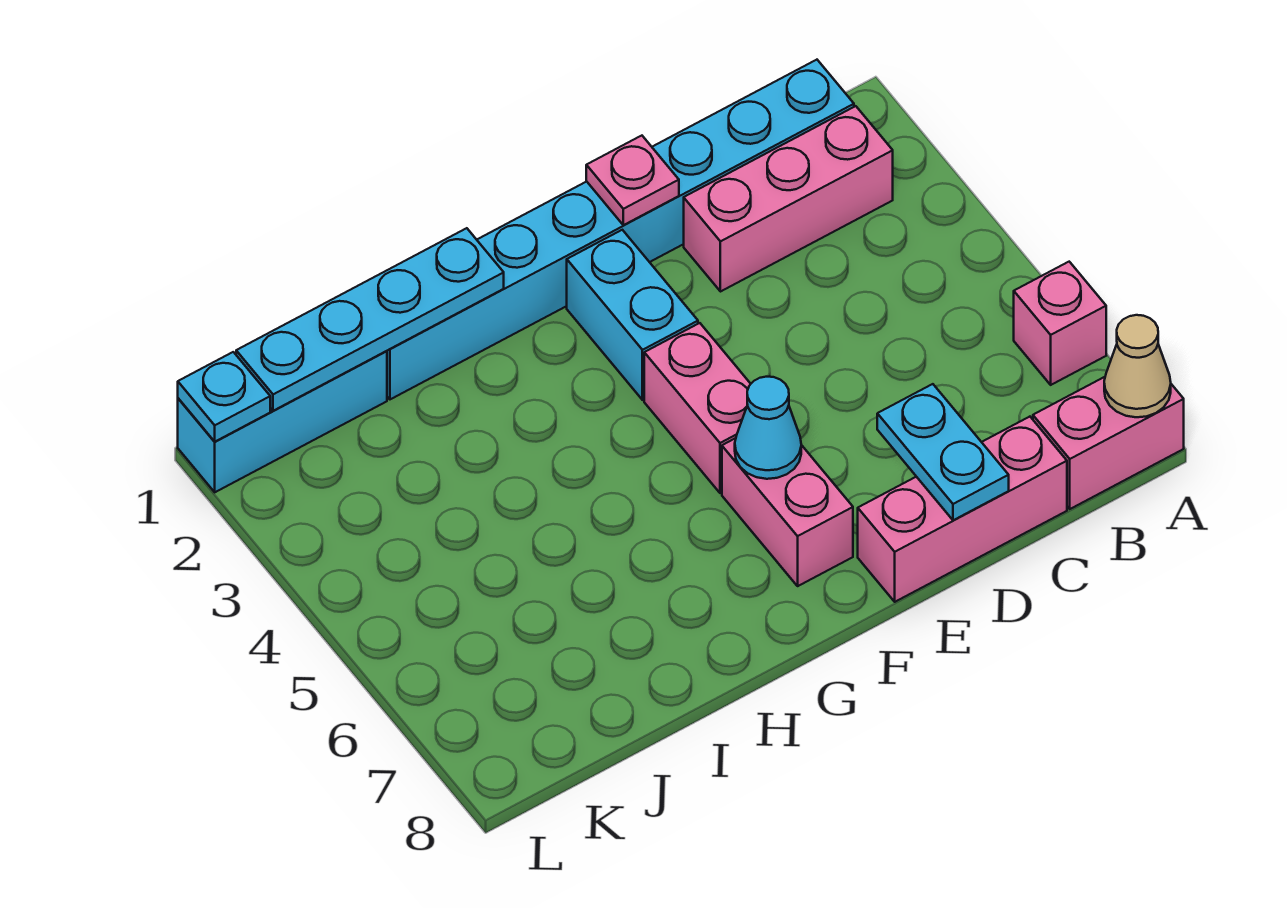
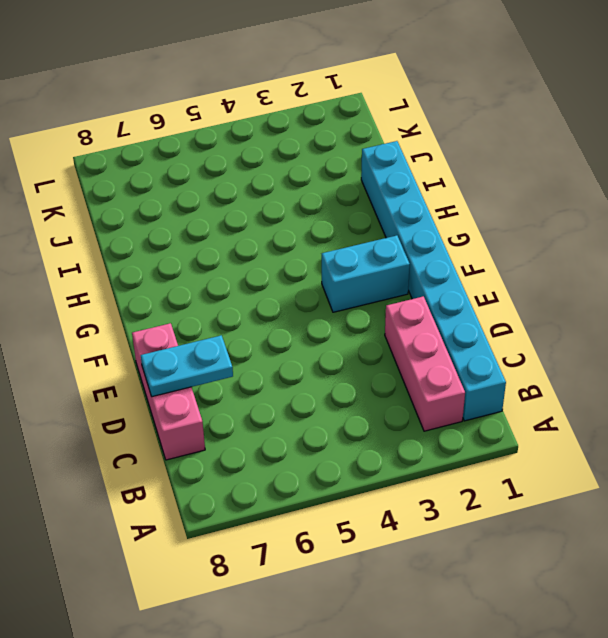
none -> pink 1x1 brick [1014,262,1106,385]
none -> pink 1x2 brick [1033,377,1184,509]
none -> pink 1x2 brick [644,323,750,493]

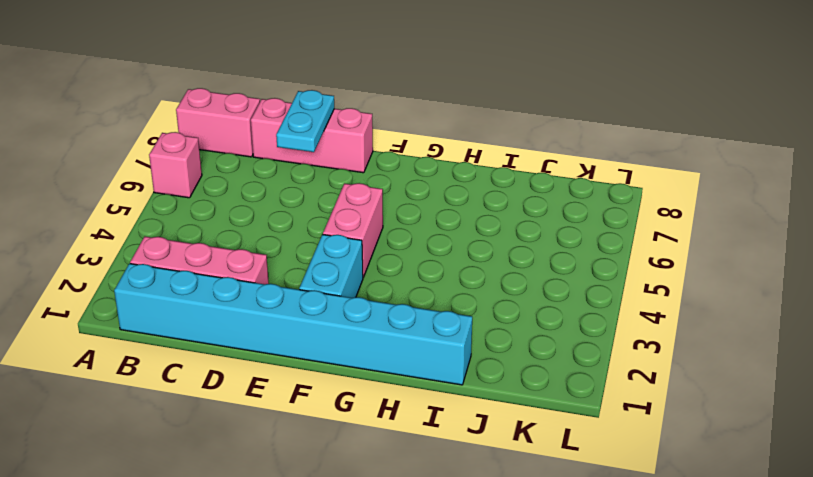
none -> pink 1x2 brick [722,438,853,586]
none -> cyan 1x3 brick [178,351,387,492]
none -> tan 1x1 cone [1104,315,1171,417]

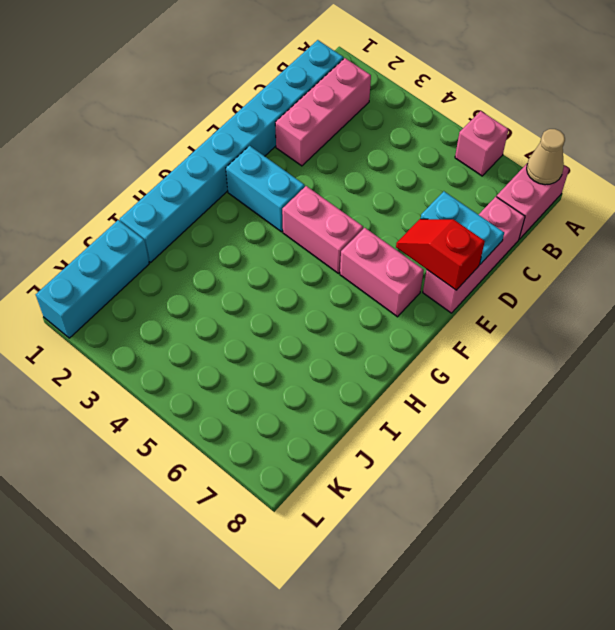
red 1x2 slope [396,219,485,290] -> none
none -> pink 1x1 plate [586,136,679,225]
none -> cyan 1x1 cone [735,377,801,479]
none -> cyan 1x4 plate [236,228,504,411]

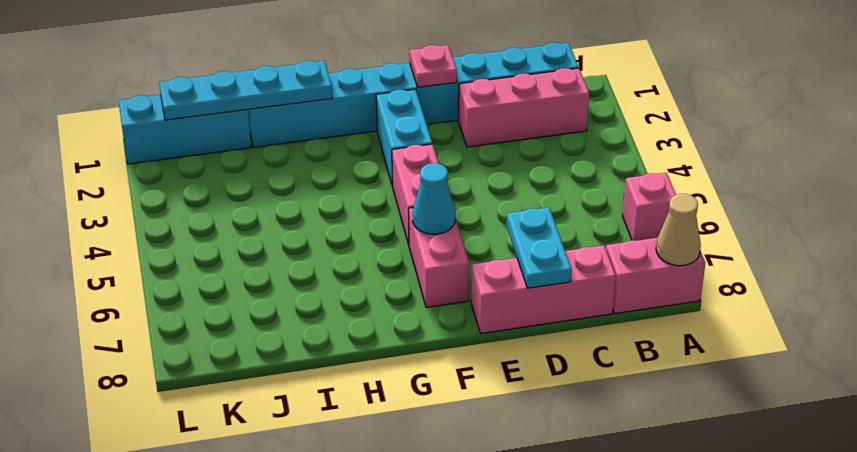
none -> cyan 1x1 plate [178,352,270,442]

